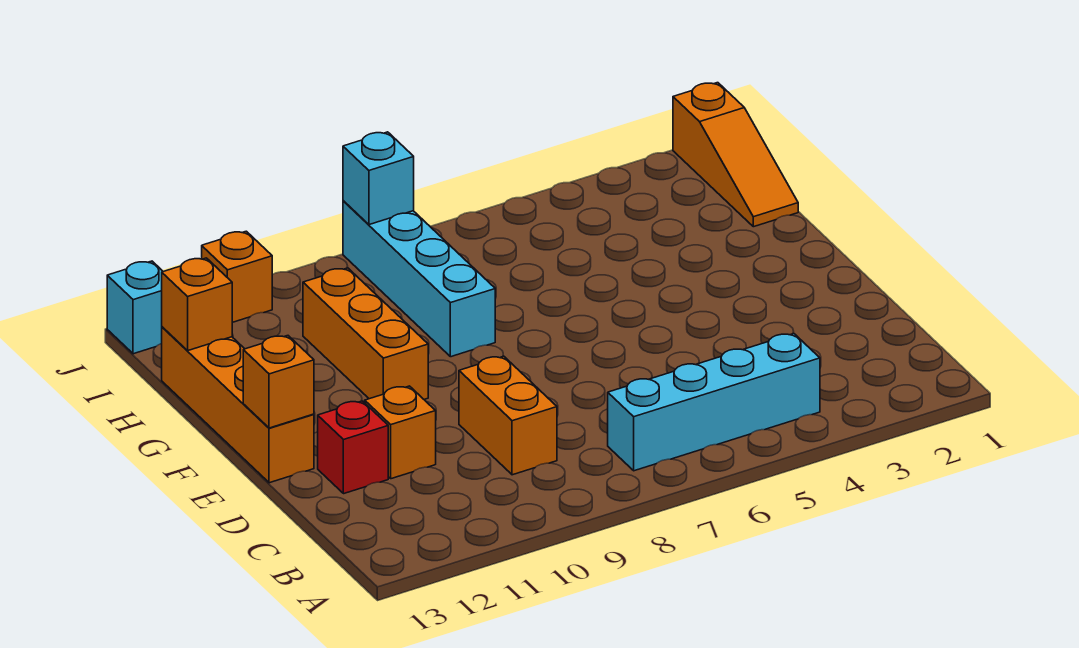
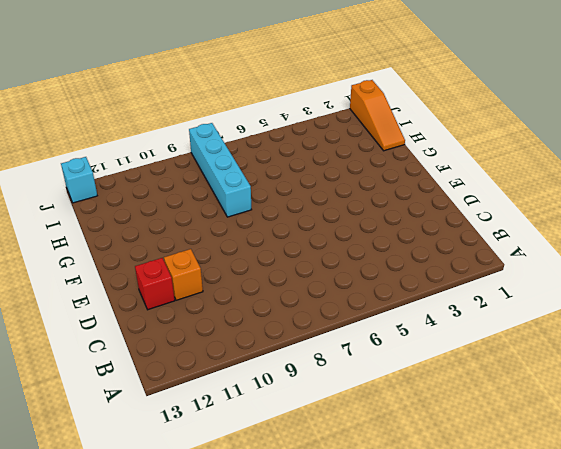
none -> cyan 1x4 brick [608,334,820,471]
none -> orange 1x2 brick [459,356,557,475]
none -> orange 1x4 brick [162,327,314,483]

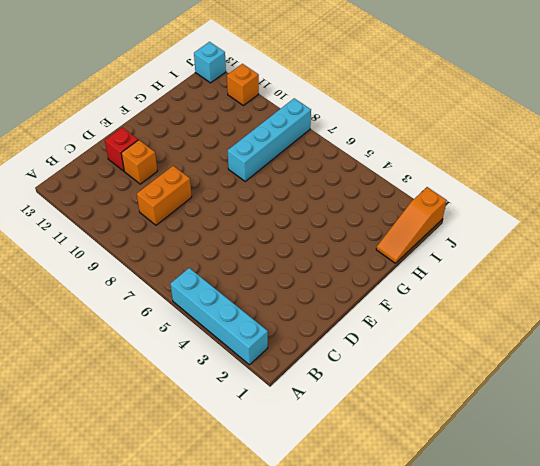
cyan 1x4 brick [170,268,268,365] -> cyan 1x4 brick moved to [608,334,820,471]
none -> orange 1x4 brick [162,327,314,483]
none -> orange 1x3 brick [303,268,428,399]
none -> orange 1x1 brick [243,336,314,428]

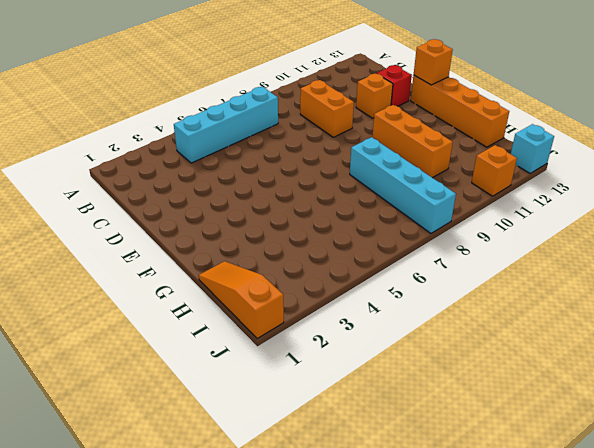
none -> orange 1x1 brick [162,258,232,350]
none -> cyan 1x1 brick [343,132,414,225]

